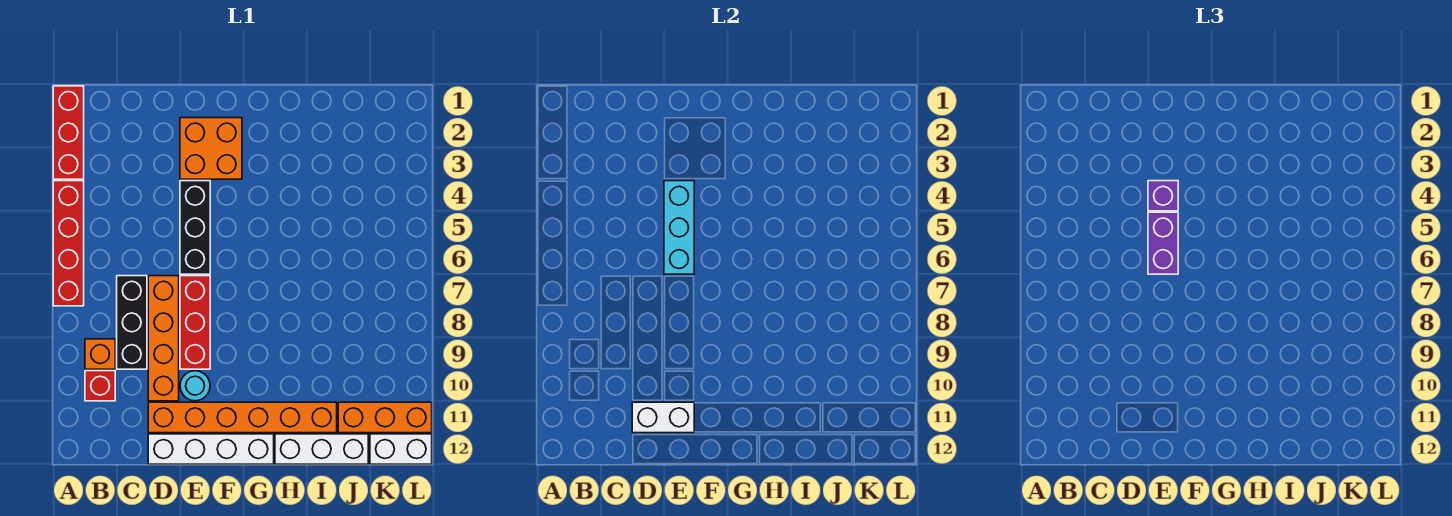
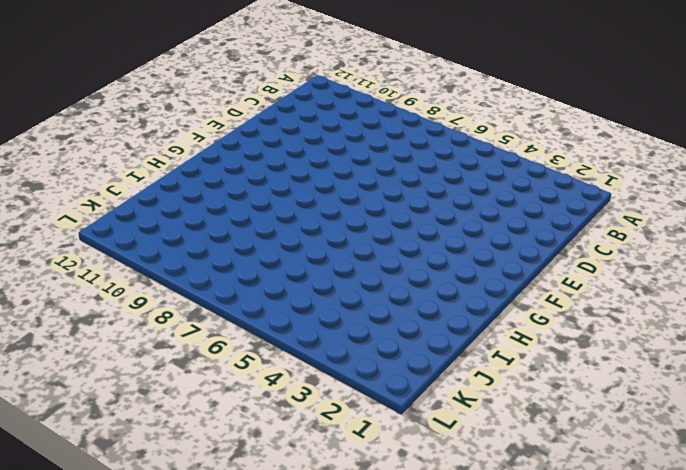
none -> red 1x3 brick [53,86,84,179]
none -> red 1x4 brick [53,181,84,306]
none -> orange 1x1 brick [85,339,115,369]

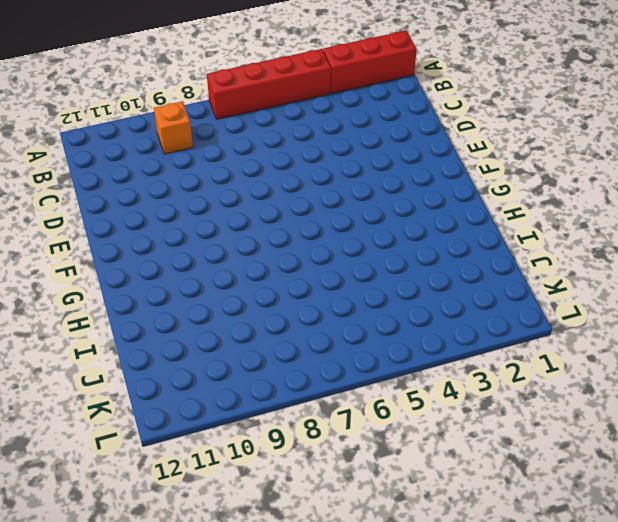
none -> red 1x1 brick [85,371,115,401]
none -> black 1x3 brick [117,276,147,369]
none -> orange 1x4 brick [148,276,179,401]

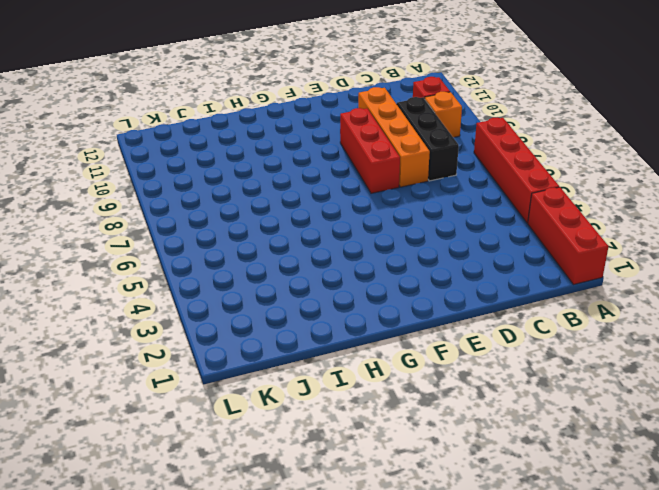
none -> orange 1x6 brick [148,402,337,433]
none -> white 1x4 brick [148,434,274,464]
none -> orange 2x2 brick [180,118,242,179]

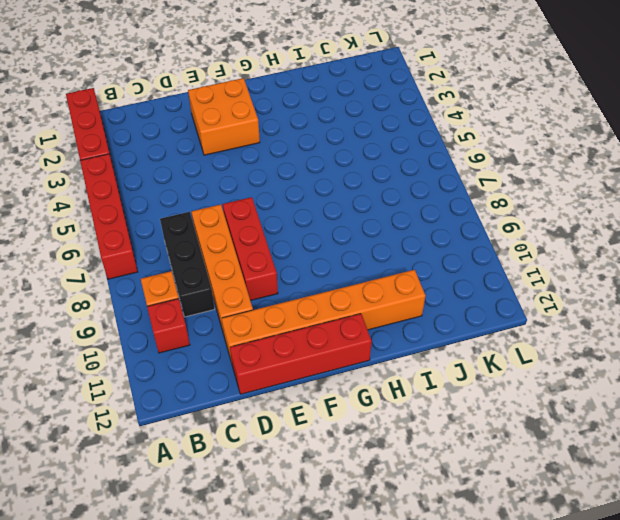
red 1x4 brick [230,314,372,394] -> white 1x4 brick [148,434,274,464]
none -> black 1x3 brick [180,181,210,274]
none -> cyan 1x1 round brick [180,371,210,401]
none -> white 1x3 brick [275,434,368,464]

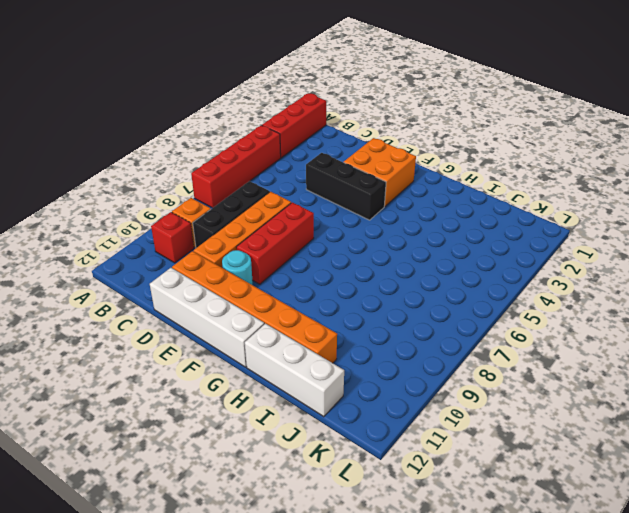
black 1x3 brick [306,153,386,220] -> black 1x3 brick turned to [180,181,210,274]
none -> orange 1x3 brick [338,402,432,433]
none -> white 1x2 brick [370,434,432,464]
none -> white 1x2 brick [632,402,694,433]

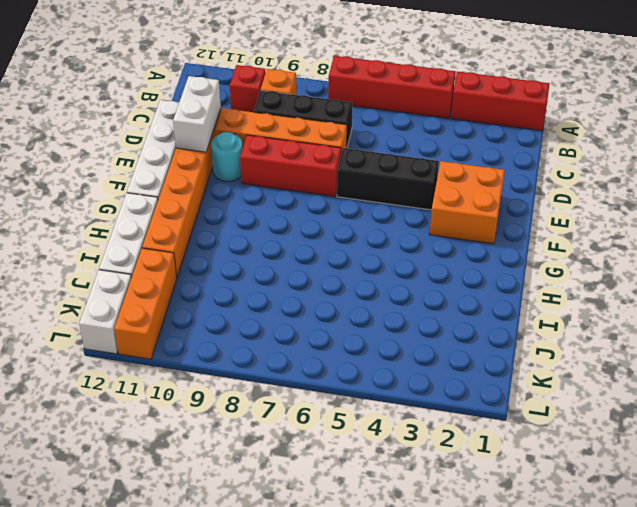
none -> cyan 1x3 brick [664,181,694,274]
none -> purple 1x1 brick [1148,181,1178,211]
none -> purple 1x2 brick [1148,212,1178,274]

